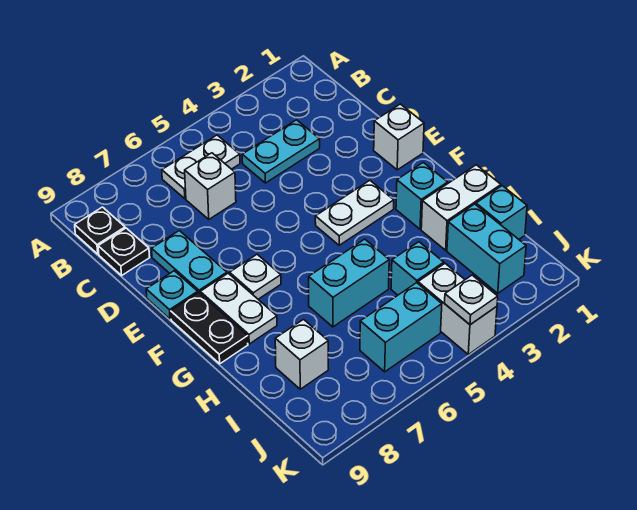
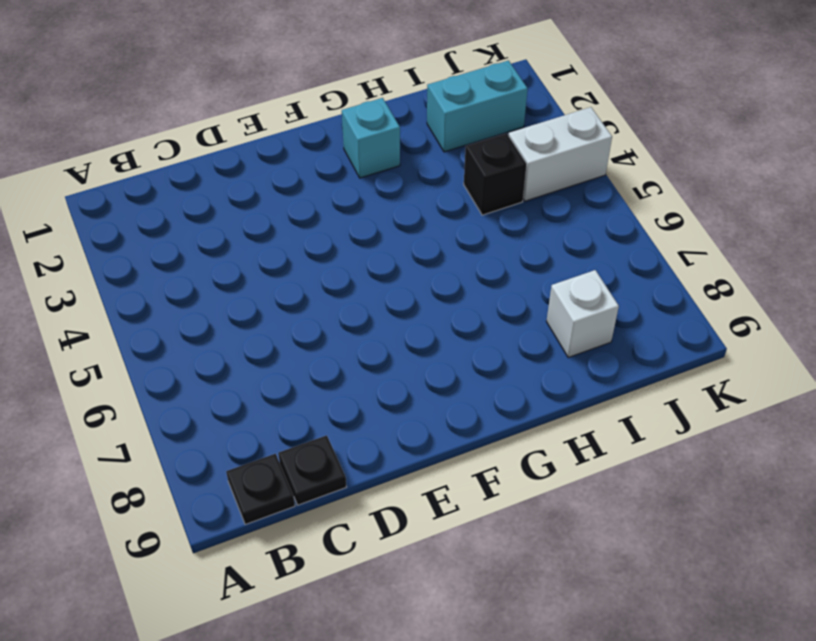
black 1x1 brick [464,133,527,215] -> cyan 1x1 brick [391,242,444,295]
none -> white 1x2 plate [162,135,240,199]
none -> cyan 1x2 plate [242,120,320,183]
none -> white 1x1 brick [185,153,236,219]

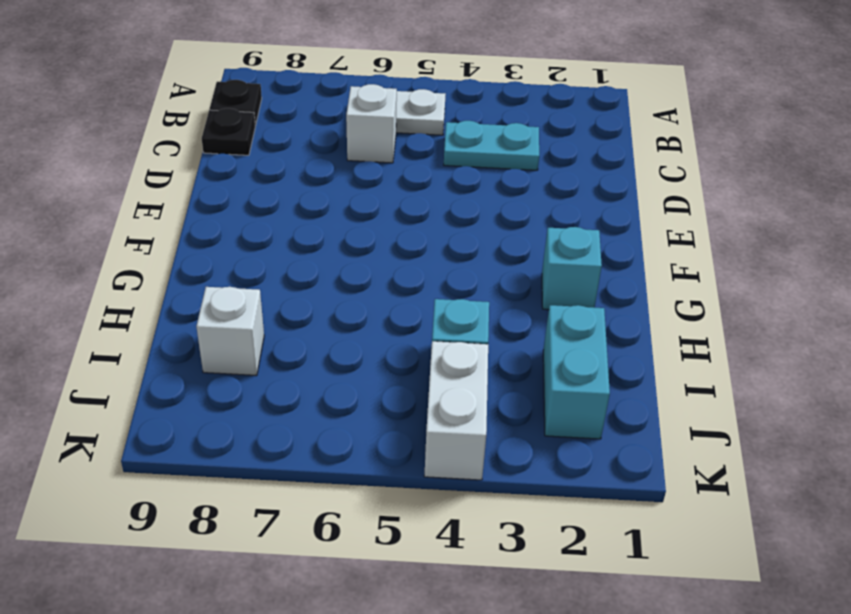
none -> cyan 1x2 plate [152,231,227,293]
none -> white 1x1 brick [374,104,424,170]
none -> cyan 1x1 plate [146,271,198,319]

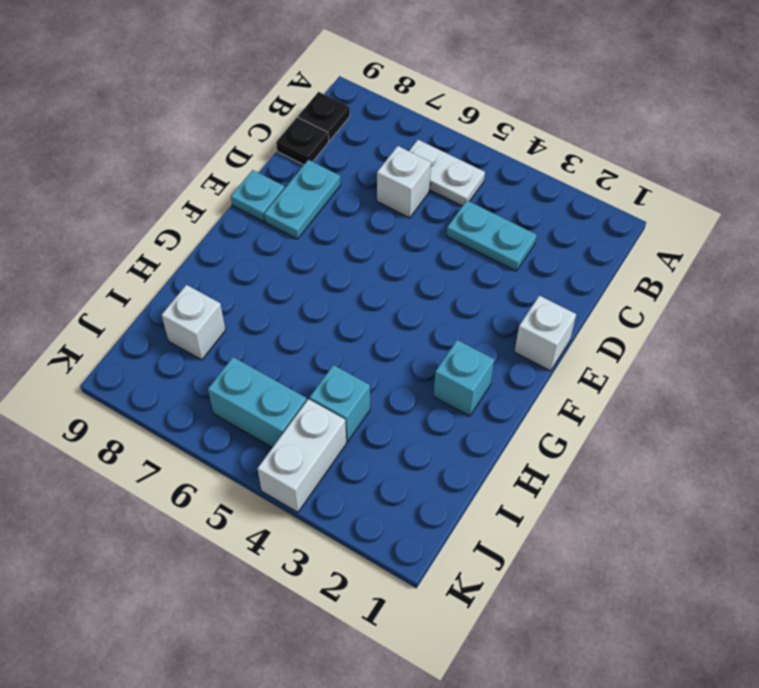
none -> white 1x2 plate [315,180,394,245]
none -> white 1x1 plate [230,254,281,299]
none -> white 1x2 plate [200,273,277,344]

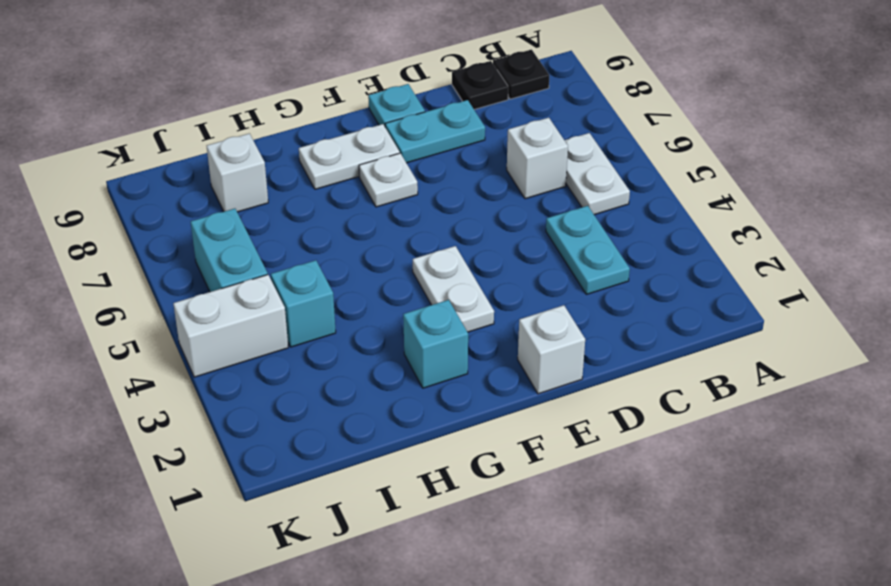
none -> black 1x2 plate [171,293,248,364]
none -> white 1x2 brick [421,165,501,250]
none -> cyan 1x2 brick [309,239,389,327]

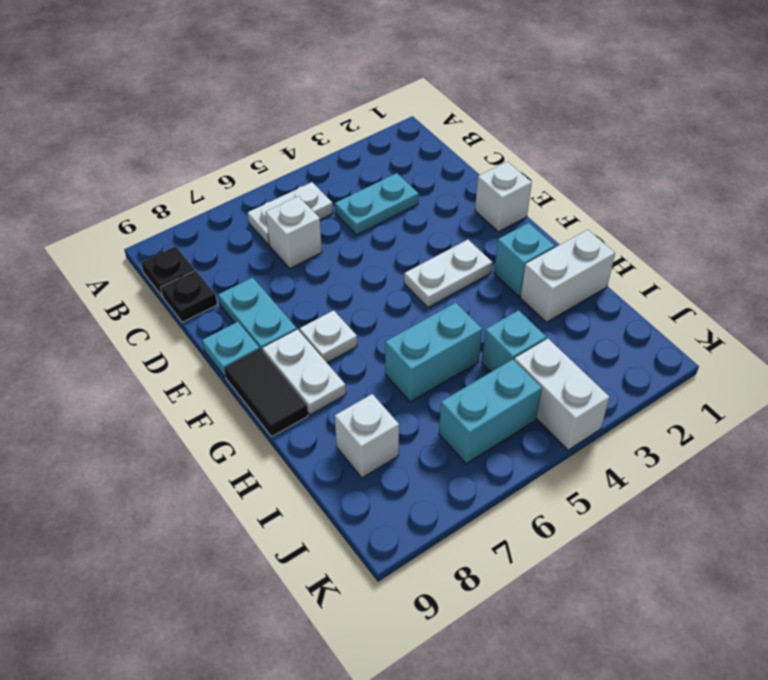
black 1x2 tile [224,349,308,437] -> black 1x2 plate [171,293,248,364]
none -> cyan 1x1 brick [476,186,527,239]
none -> cyan 1x2 brick [447,204,526,293]
none -> white 1x1 plate [445,275,498,325]

